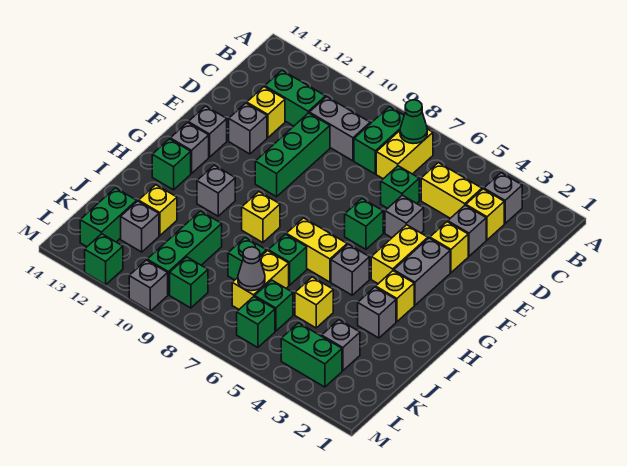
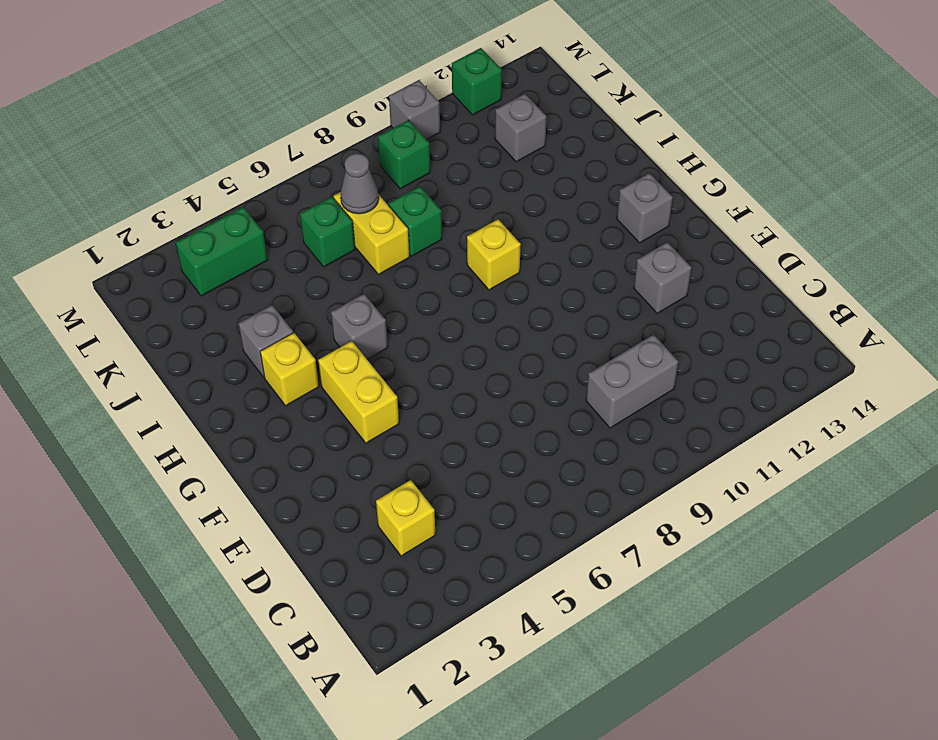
none -> grey 1x1 brick [484,173,522,224]
none -> yellow 1x2 brick [376,129,433,179]
none -> green 1x2 brick [354,107,404,174]
none -> yellow 1x2 brick [421,163,482,218]

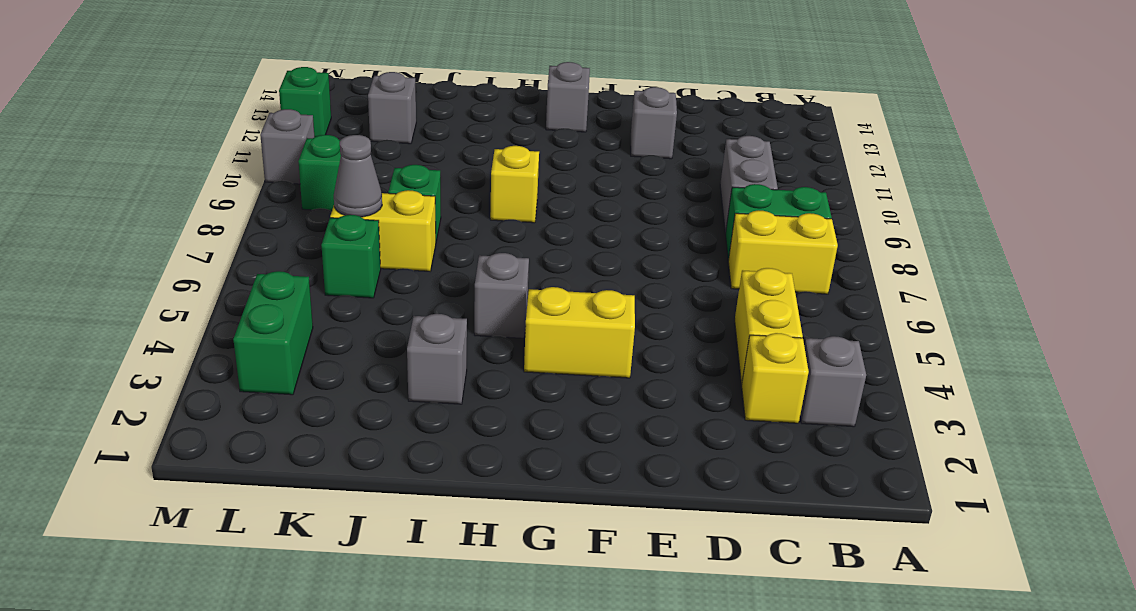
none -> green 1x2 brick [265,71,326,126]
none -> grey 1x1 brick [448,205,486,256]
none -> green 1x1 brick [381,166,419,208]
none -> green 1x3 brick [255,113,330,197]

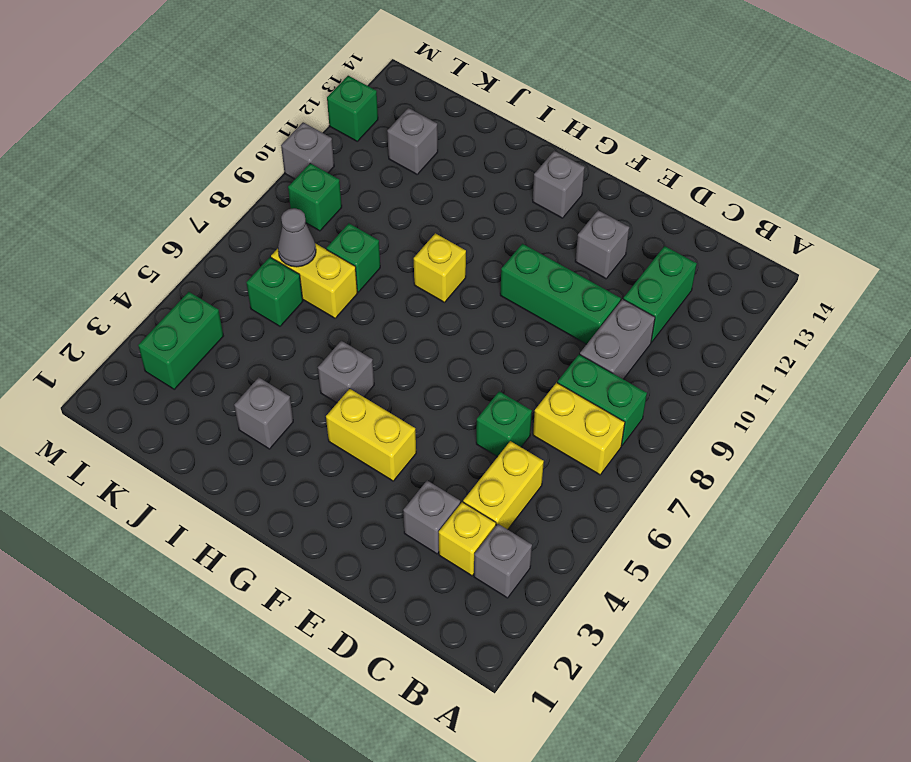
none -> yellow 1x1 brick [247,87,285,138]
none -> yellow 1x1 brick [430,222,468,273]
none -> grey 1x1 brick [385,195,424,238]
none -> grey 1x2 brick [394,238,450,305]

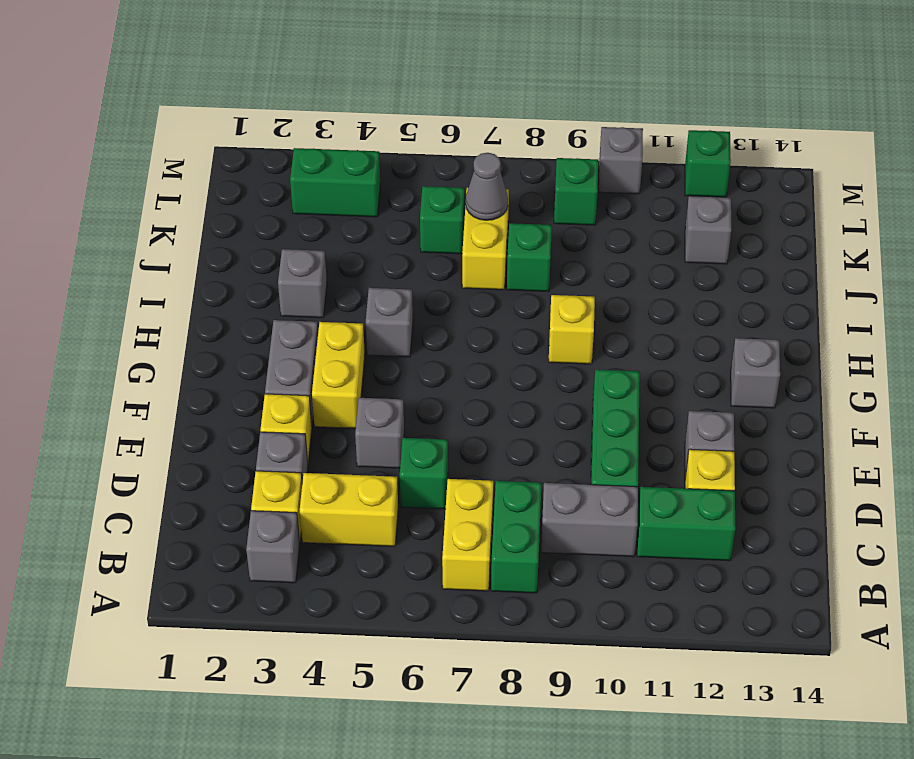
none -> green 1x1 brick [345,199,383,249]
none -> grey 1x1 brick [188,106,227,157]
none -> yellow 1x1 brick [376,271,414,322]
none -> yellow 1x2 brick [286,218,347,282]

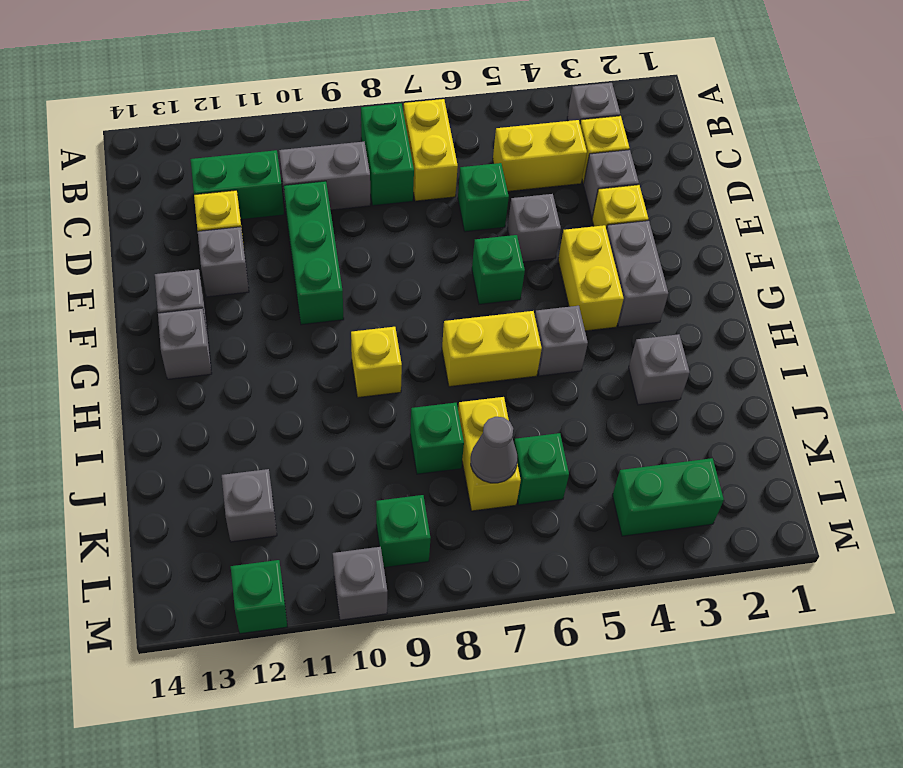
none -> yellow 1x1 brick [376,271,414,322]
none -> grey 1x1 brick [197,165,235,216]
none -> green 1x1 brick [152,139,191,190]
none -> green 1x1 brick [268,234,307,285]

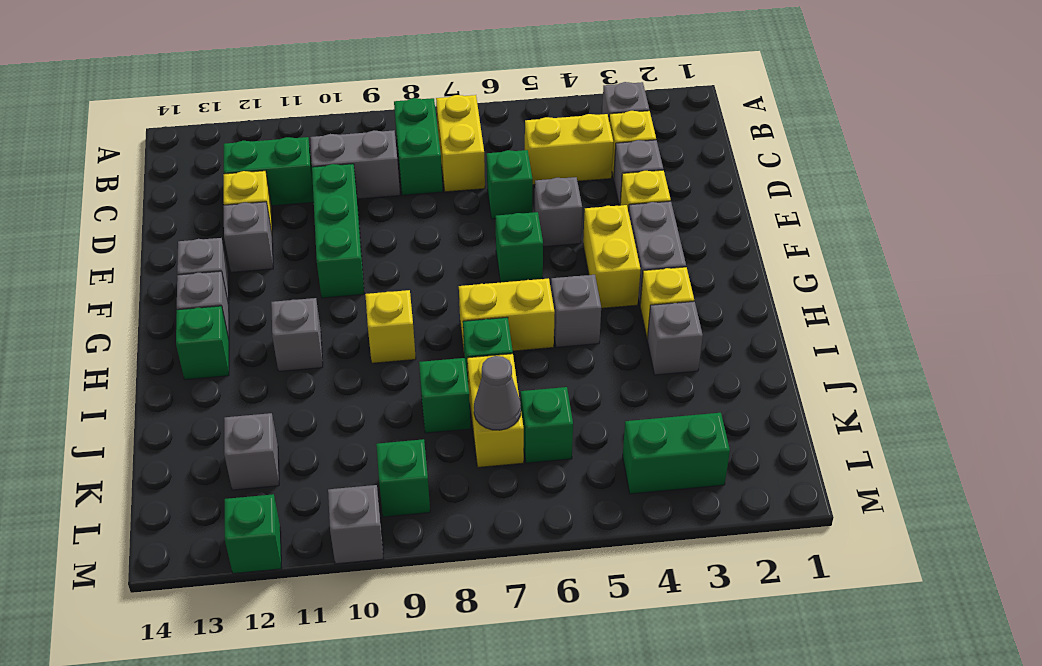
none -> yellow 1x1 brick [295,277,333,328]
none -> green 1x3 brick [147,211,222,295]
none -> yellow 1x1 brick [139,185,177,236]
none -> grey 1x1 brick [322,320,360,371]

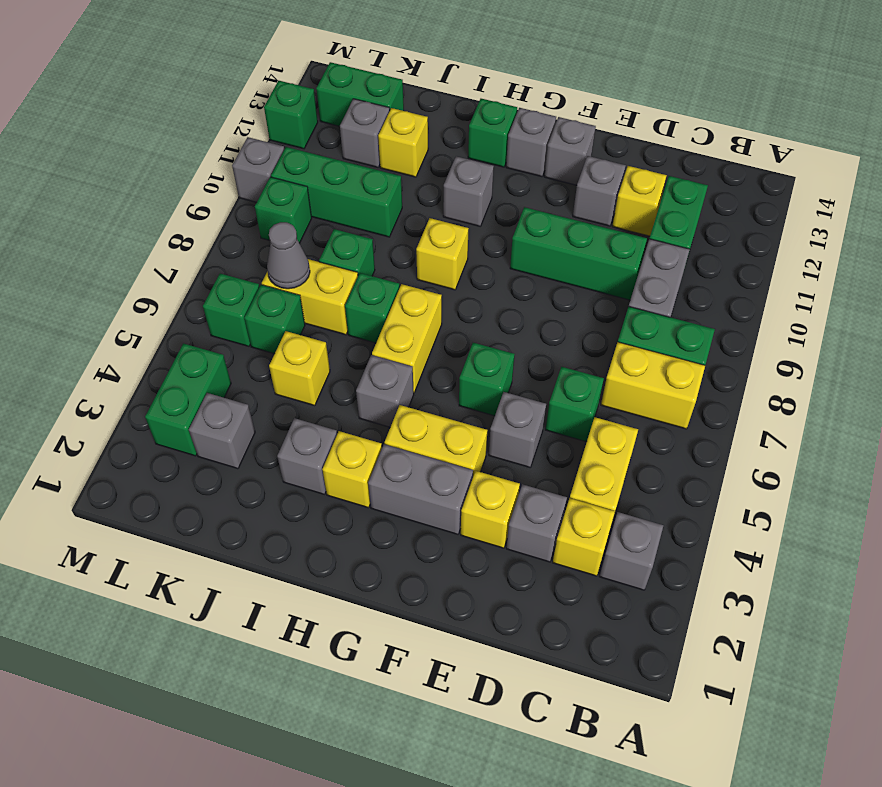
none -> green 1x1 cone [400,100,427,144]

